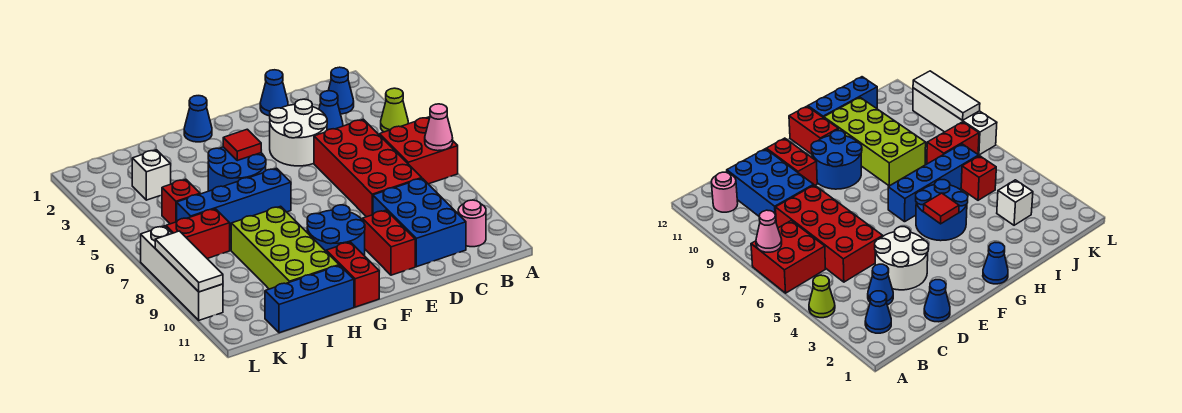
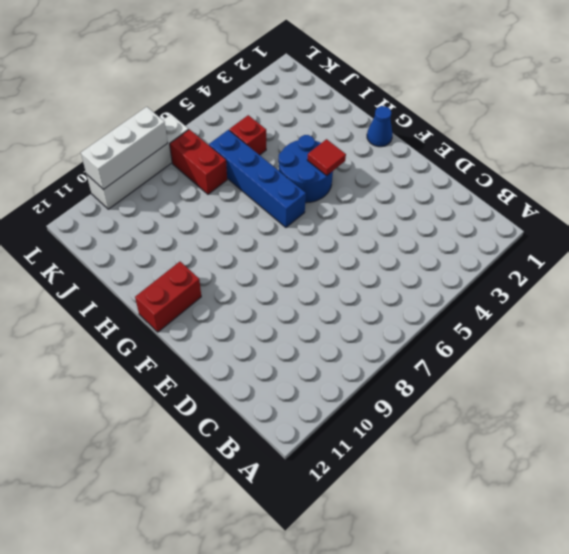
white 1x3 brick [81,107,168,189] -> white 1x3 tile [155,231,223,292]
none -> lime 1x1 cone [381,88,408,132]
none -> red 2x2 brick [380,117,458,184]
none -> blue 1x1 cone [328,67,354,114]

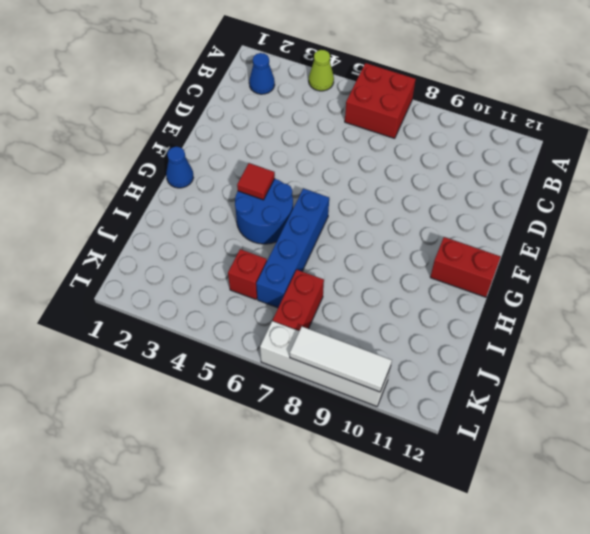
none -> pink 1x1 round brick [458,200,486,247]
none -> blue 1x1 cone [319,91,343,130]
none -> red 2x4 brick [314,119,422,217]

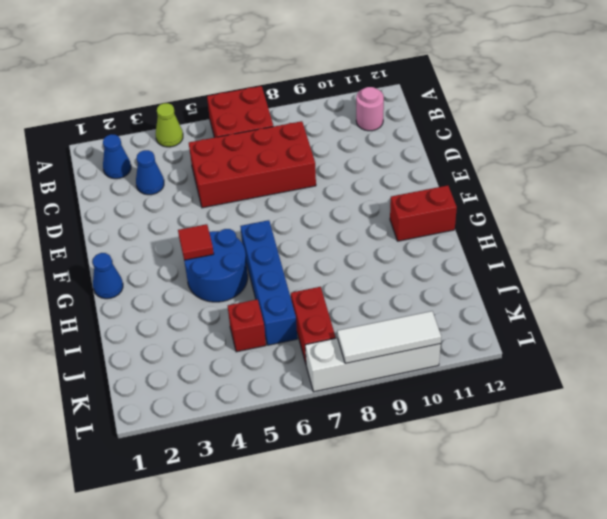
none -> blue 2x3 brick [373,178,466,267]
none -> blue 1x1 cone [260,70,288,116]
none -> white 2x2 round brick [270,99,327,166]

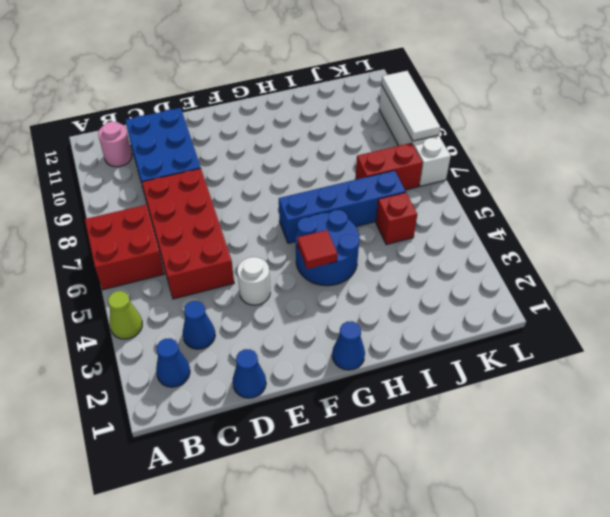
white 1x1 round brick [237,257,270,305] -> white 2x2 round brick [270,99,327,166]
none -> red 1x2 brick [362,210,415,275]
none -> blue 2x2 round brick [307,205,365,256]
none -> red 1x2 brick [326,242,379,307]

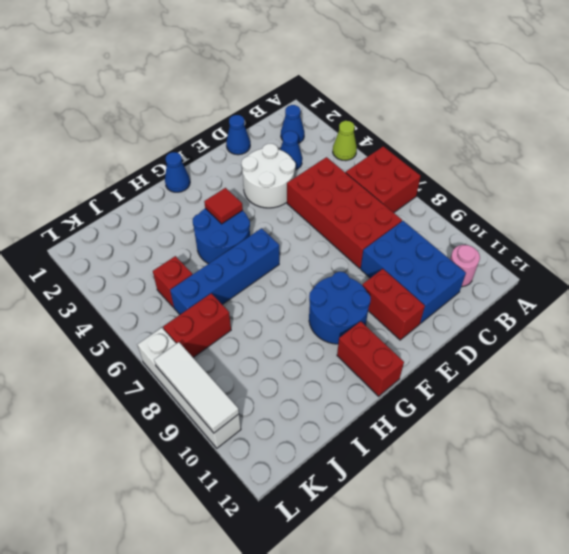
none -> lime 2x4 brick [231,206,339,289]
none -> blue 1x3 brick [265,265,354,333]
none -> white 1x1 brick [132,150,171,200]

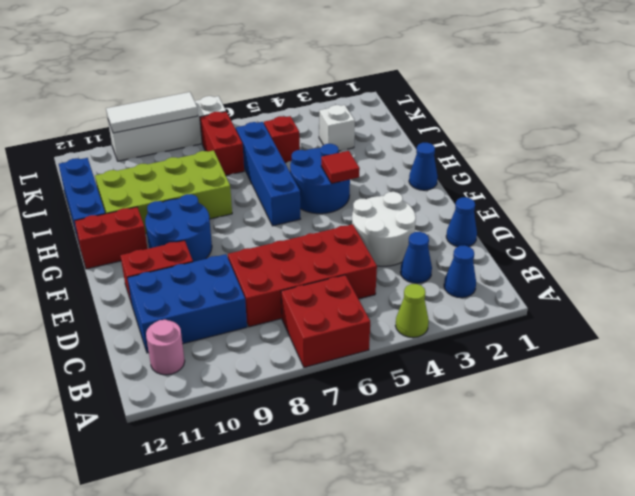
none -> pink 1x1 cone [425,104,453,151]

